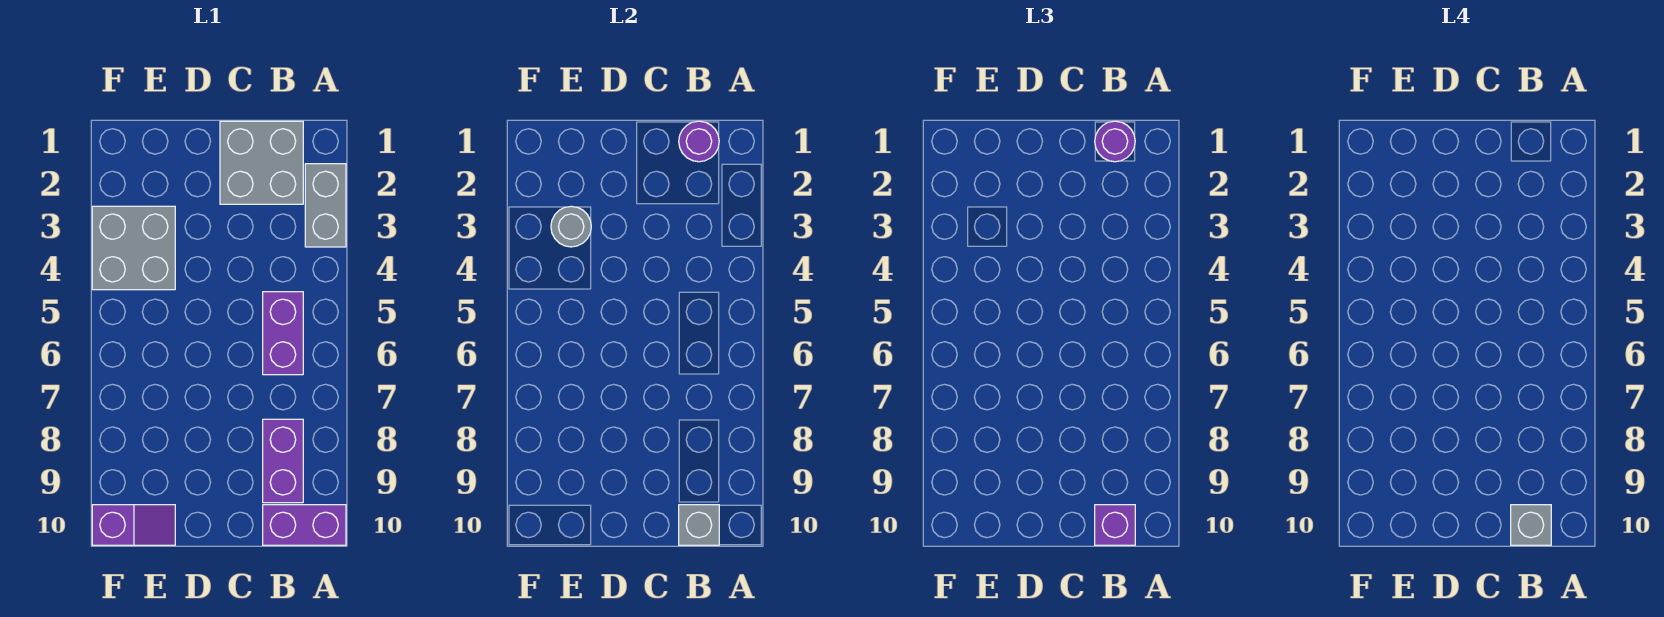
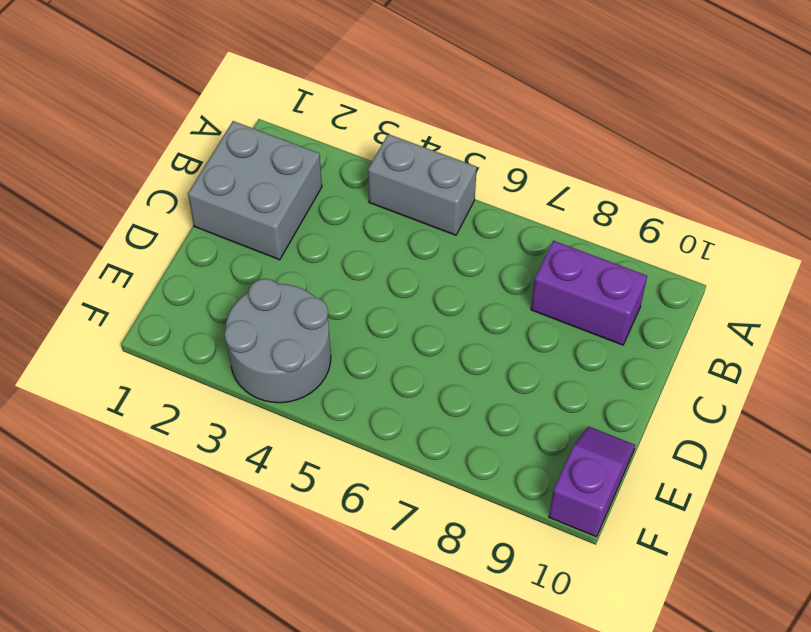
grey 1x2 brick [368,134,477,235] -> grey 1x2 brick moved to [305,164,346,247]
grey 2x2 round brick [225,279,331,403] -> grey 2x2 brick [92,206,175,290]
none -> purple 1x2 brick [263,505,346,545]
none -> purple 1x2 brick [263,292,303,375]
none -> purple 1x1 round brick [679,121,719,162]

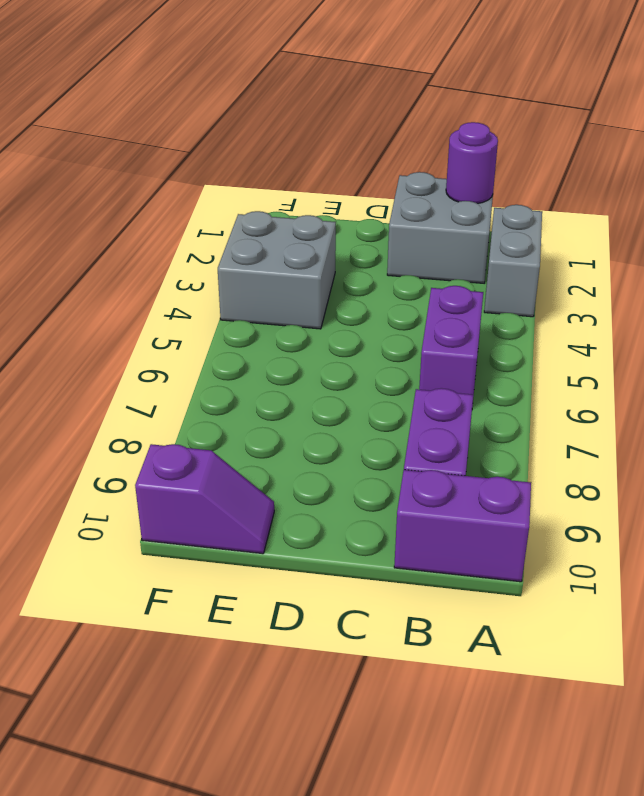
none -> grey 1x1 brick [679,505,719,545]
none -> grey 1x1 round brick [551,206,591,247]
none -> purple 1x1 round brick [1095,121,1135,162]

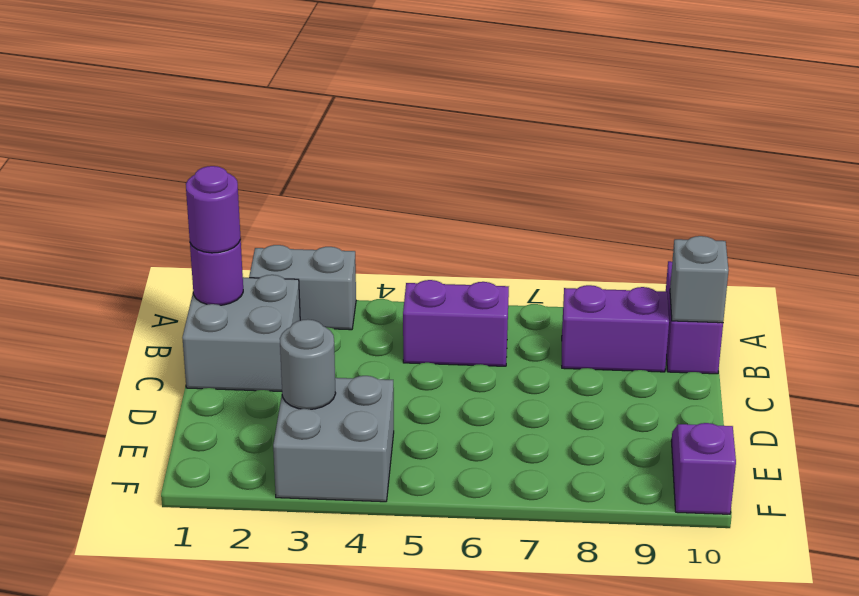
none -> purple 1x1 brick [1095,505,1135,545]
none -> grey 1x1 brick [1511,505,1551,545]

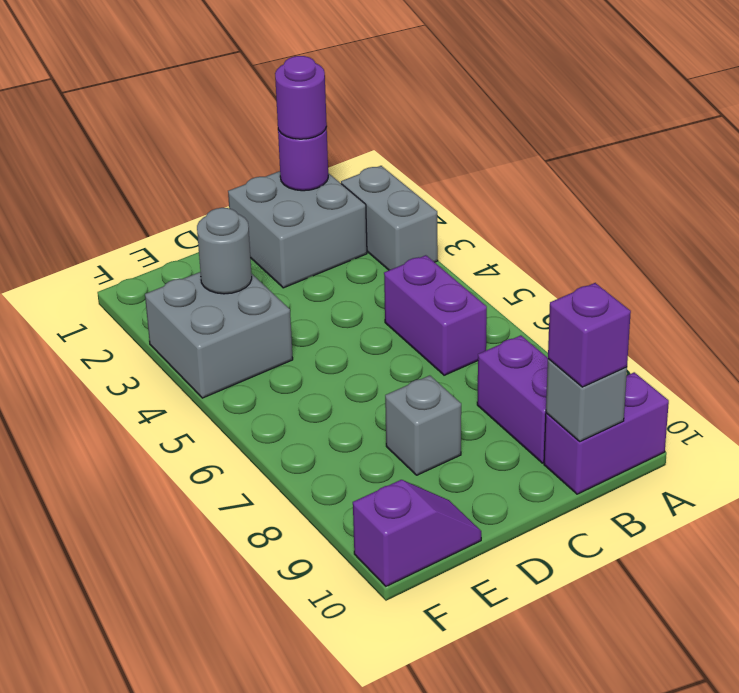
grey 1x1 brick [385,376,461,475] -> grey 1x1 brick moved to [1511,505,1551,545]

